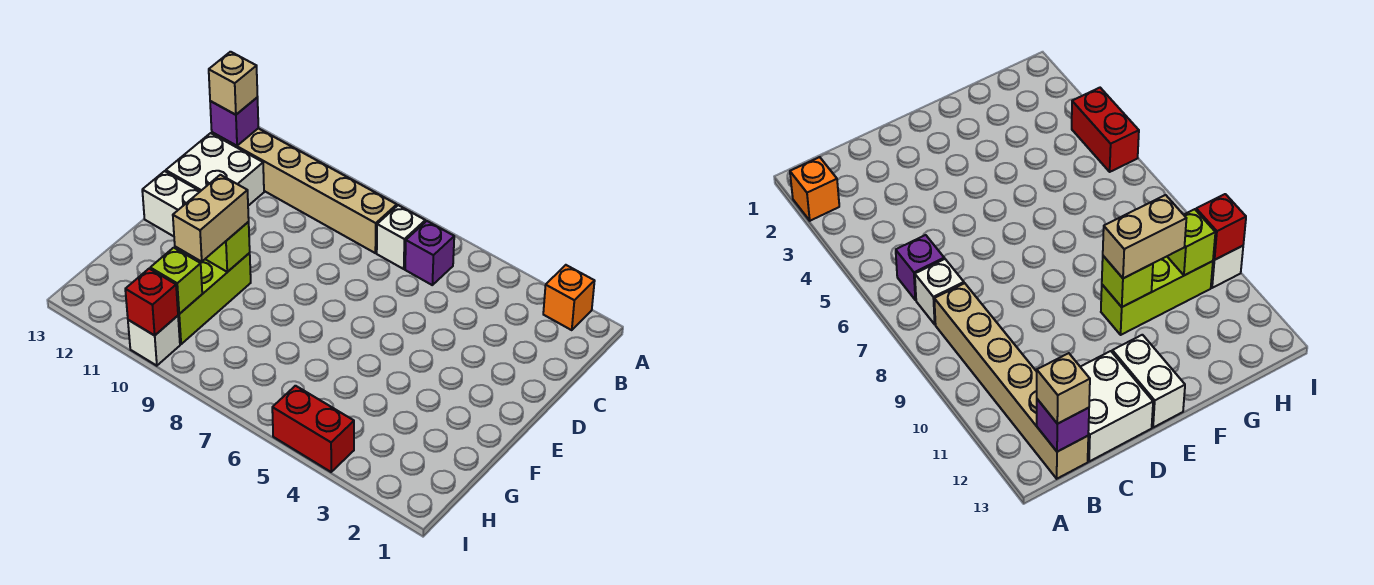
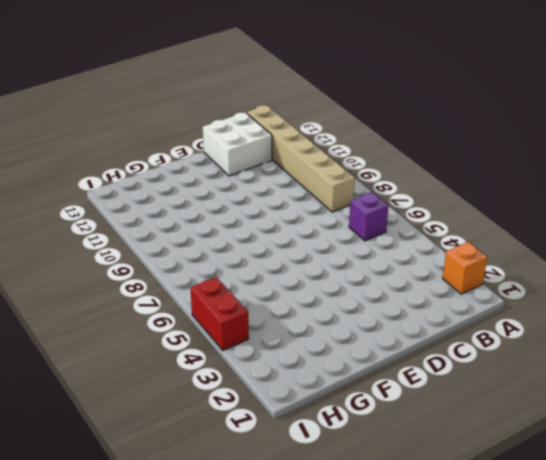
none -> white 1x1 brick [377,205,425,269]
none -> white 1x2 brick [142,171,200,236]
none -> lime 1x3 brick [178,253,251,344]

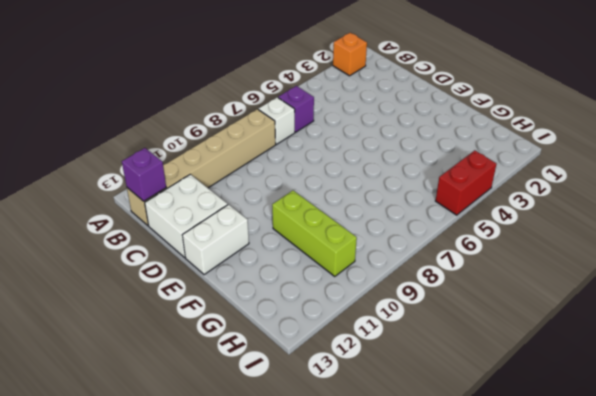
none -> white 1x1 brick [128,316,180,366]
none -> lime 1x1 brick [206,222,250,272]
none -> lime 1x1 brick [150,248,202,314]

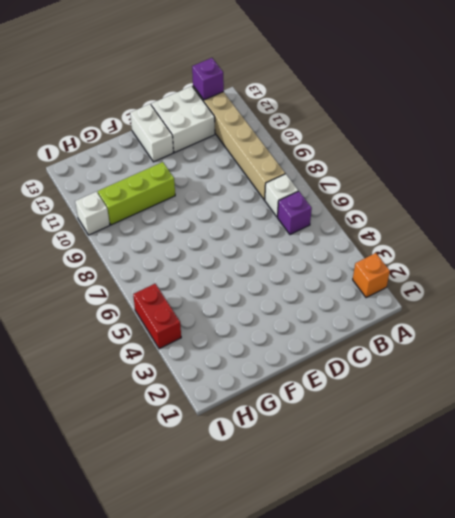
none -> lime 1x1 brick [206,222,250,272]
none -> lime 1x1 brick [150,248,202,314]
none -> red 1x1 brick [125,269,178,336]

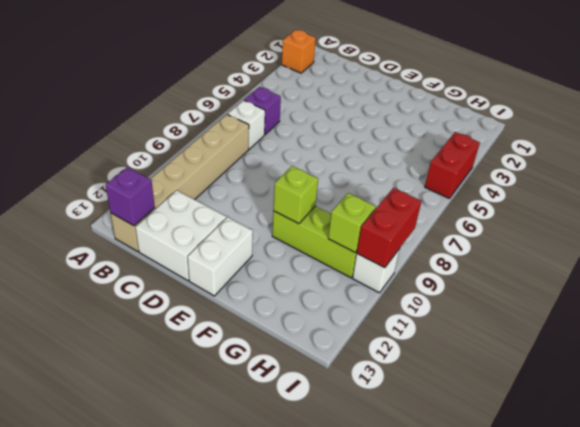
red 1x2 brick [357,188,421,268] -> red 1x1 brick [125,269,178,336]
none -> tan 1x1 brick [209,52,258,115]
none -> tan 1x2 brick [173,175,249,262]

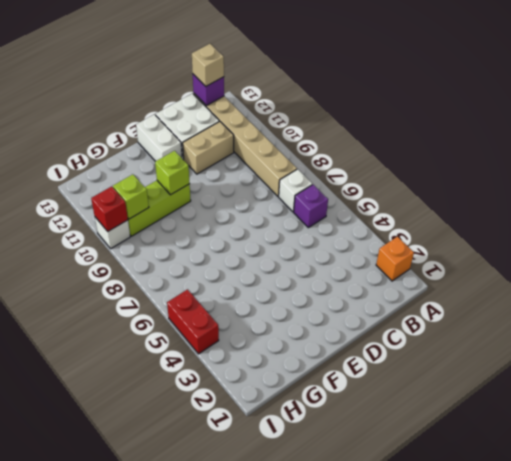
tan 1x2 brick [183,121,234,174] -> tan 1x2 brick moved to [173,175,249,262]

